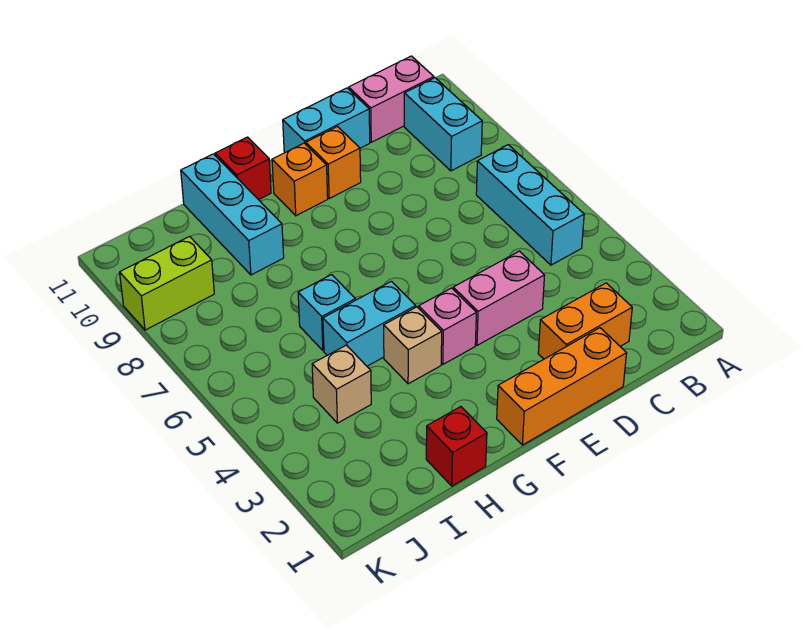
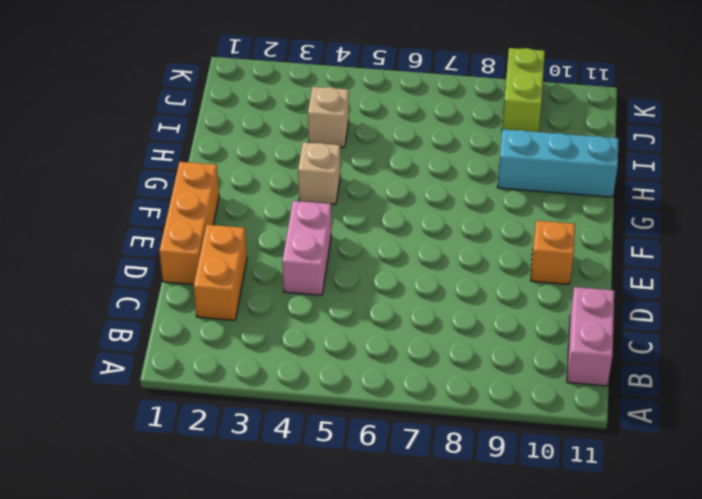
none -> cyan 1x3 brick [476,145,584,265]
none -> cyan 1x2 brick [404,78,482,171]
none -> cyan 1x2 brick [283,88,370,153]

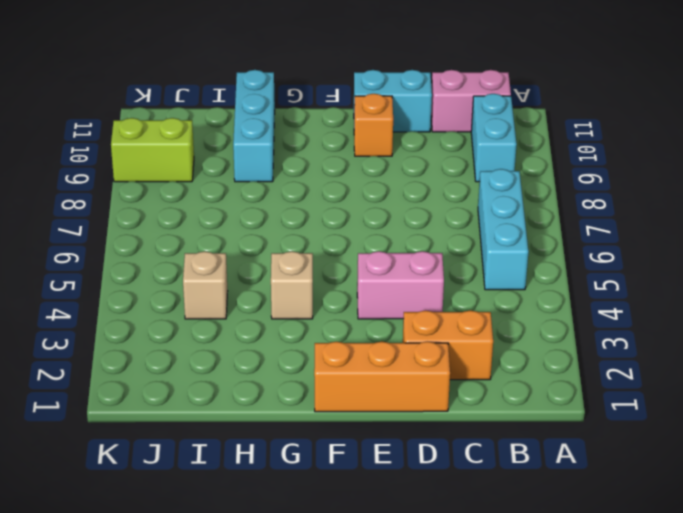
none -> pink 1x1 brick [419,288,476,364]
none -> orange 1x1 brick [272,143,328,216]
none -> cyan 1x2 brick [323,281,416,366]

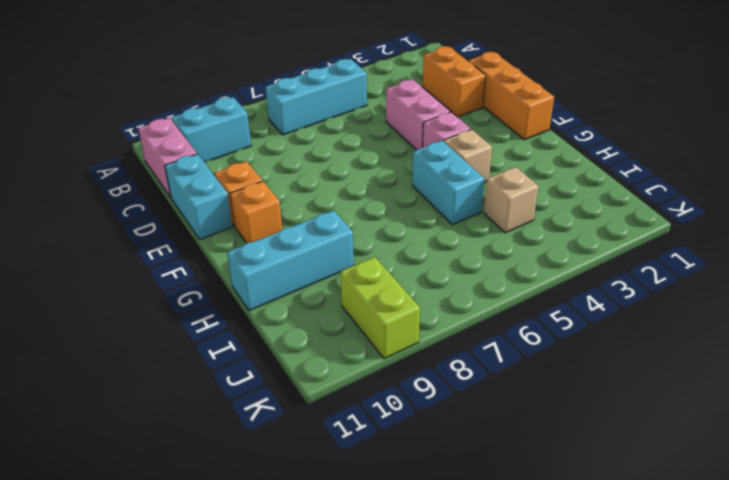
none -> red 1x1 brick [215,137,271,200]
none -> red 1x1 brick [426,407,487,486]
none -> cyan 1x1 brick [298,275,355,350]

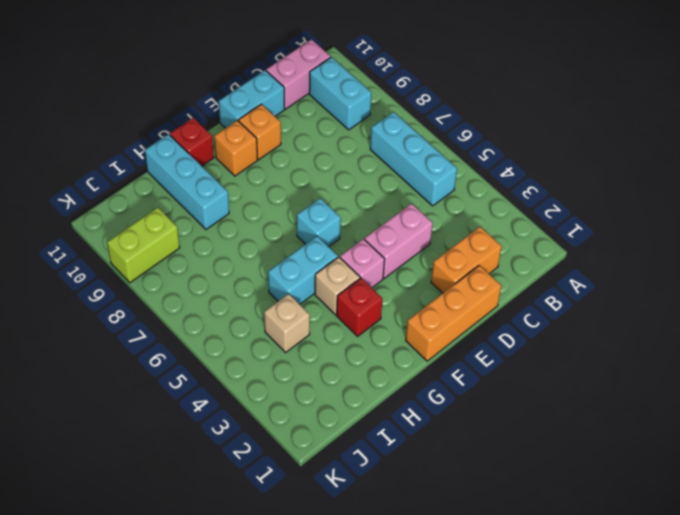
cyan 1x1 brick [297,198,341,247] -> cyan 1x1 brick moved to [298,275,355,350]
red 1x1 brick [337,278,382,336] -> red 1x1 brick moved to [426,407,487,486]

